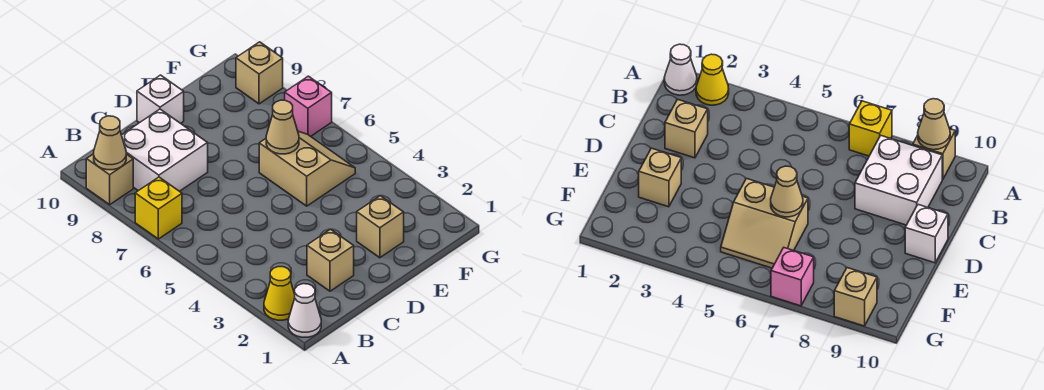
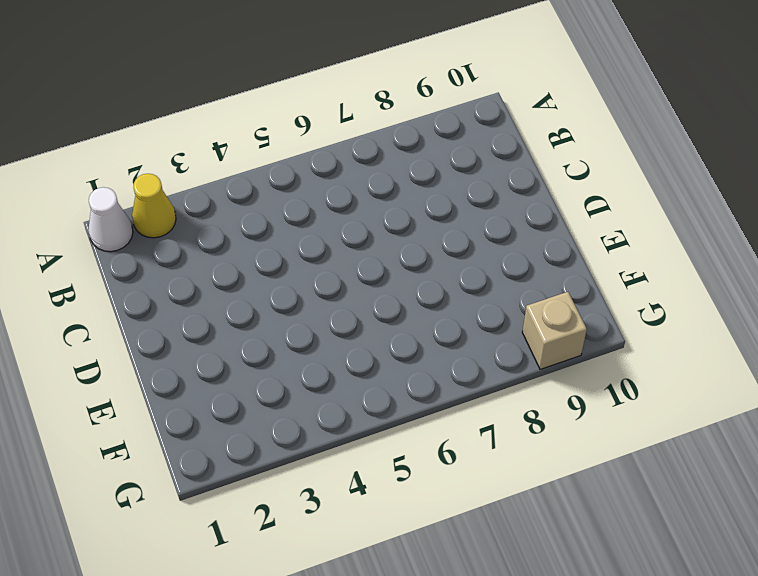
none -> yellow 1x1 brick [135,177,182,239]
none -> tan 1x1 brick [86,154,133,205]
none -> white 2x2 brick [122,109,208,191]

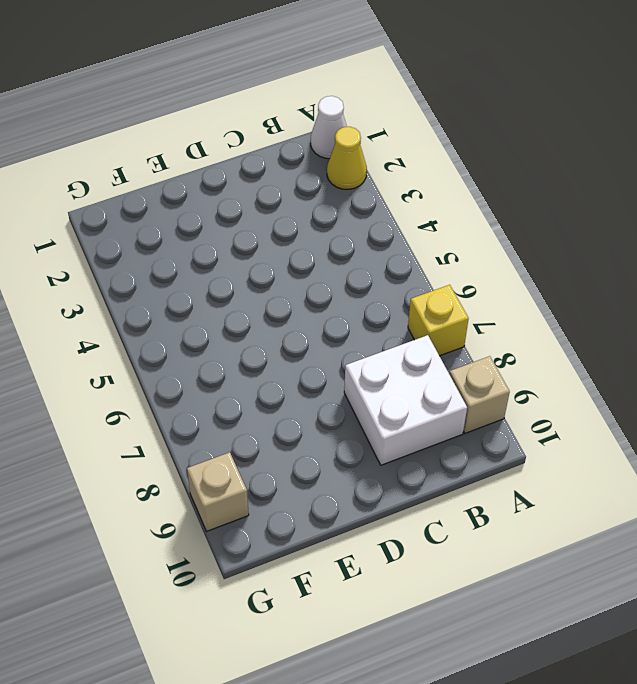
none -> tan 1x1 brick [307,229,354,291]
none -> white 1x1 brick [137,75,184,123]
none -> tan 1x1 brick [357,196,404,258]

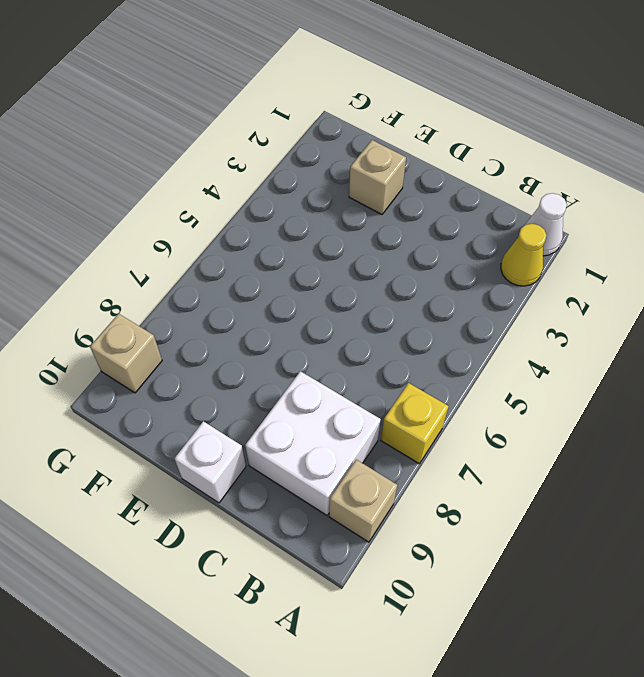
none -> tan 1x1 brick [307,229,354,291]
none -> tan 2x2 slope [259,131,355,206]
none -> pink 1x1 brick [285,76,332,136]

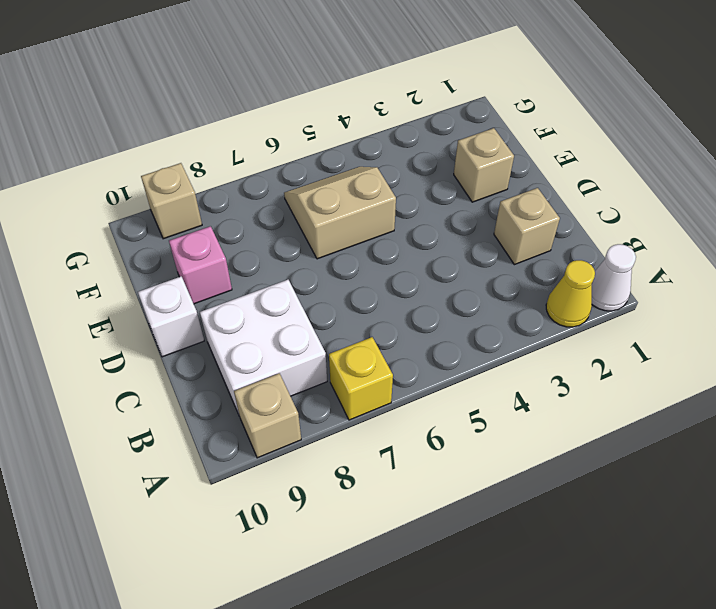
pink 1x1 brick [169,226,232,304] -> pink 1x1 brick moved to [285,76,332,136]
none -> tan 1x1 cone [94,116,126,170]
none -> tan 1x1 cone [266,100,299,154]

